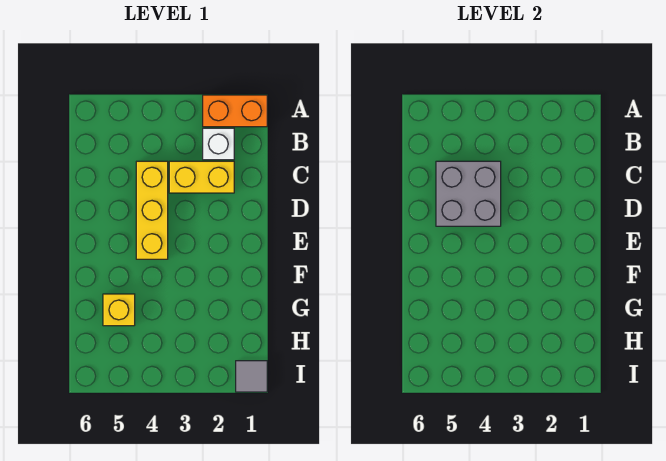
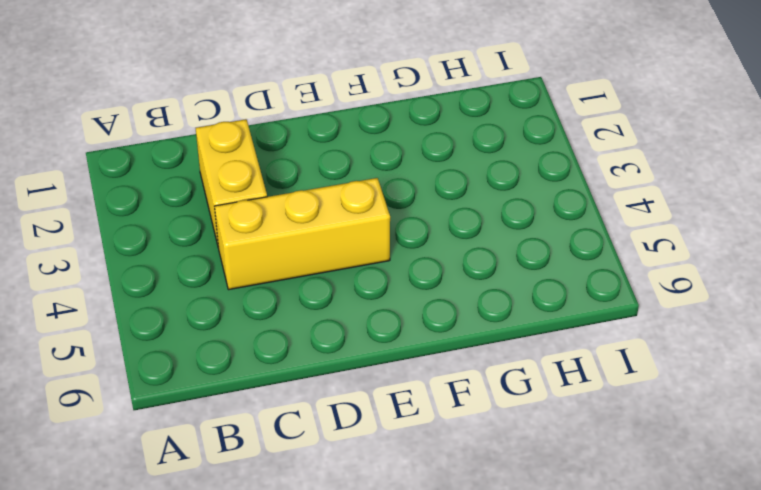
none -> orange 1x2 brick [203,95,267,127]
none -> white 1x1 brick [203,128,234,160]

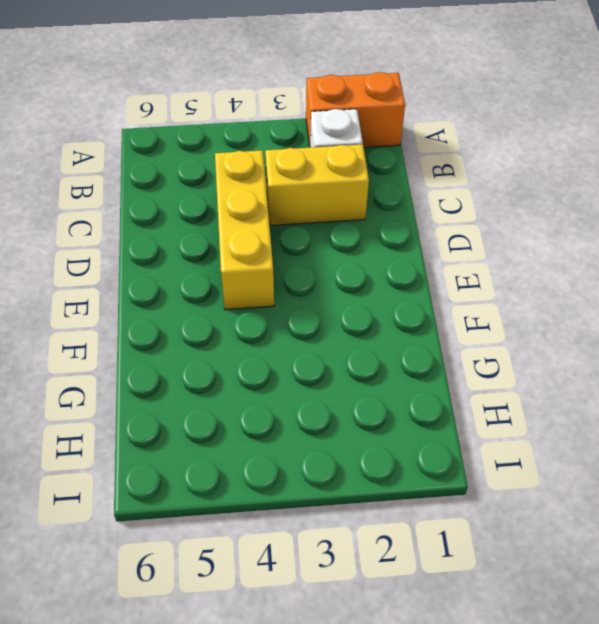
none -> yellow 1x1 brick [103,294,135,326]
none -> grey 1x1 tile [236,361,267,392]

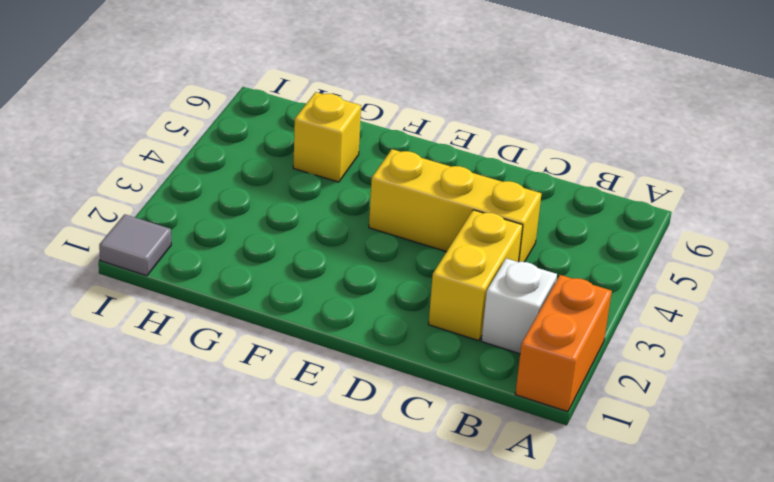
none -> grey 2x2 brick [436,161,501,226]

